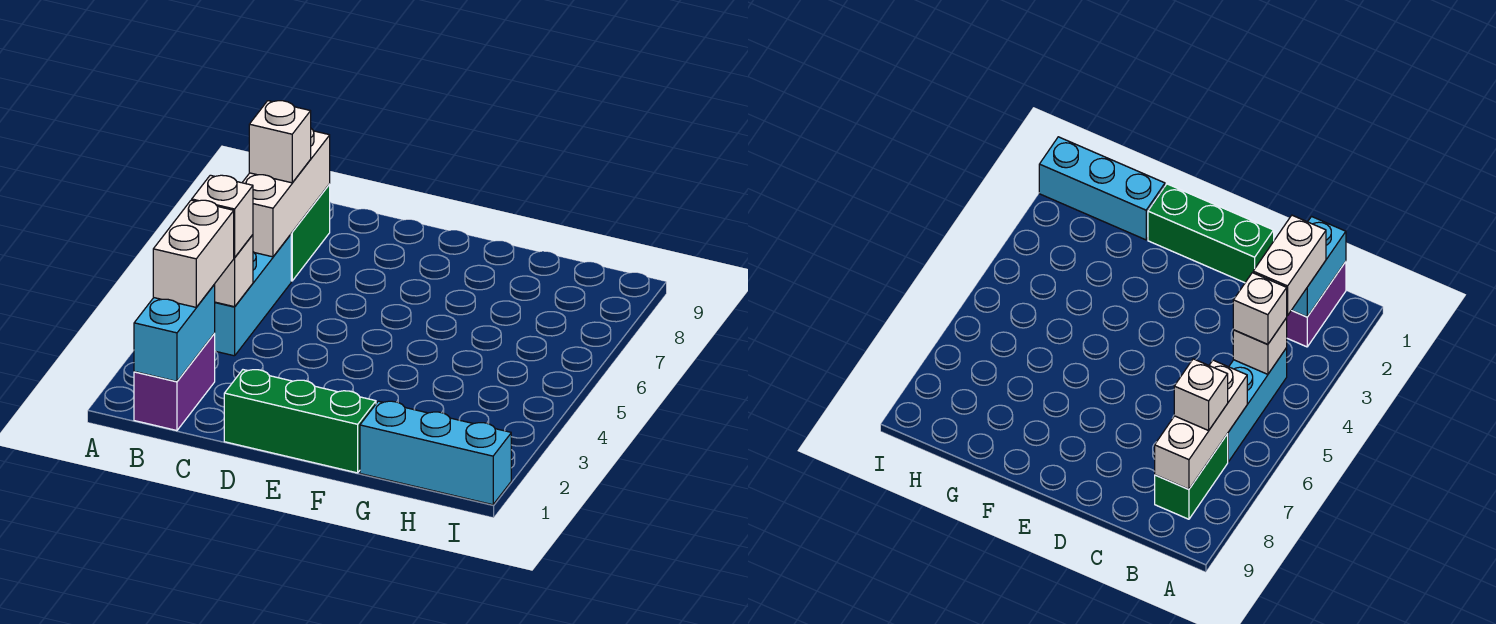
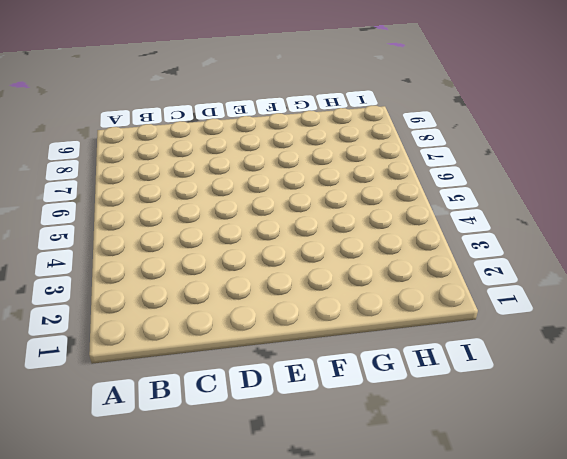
none -> purple 1x2 brick [134,334,215,431]
none -> cyan 1x3 brick [214,235,291,356]

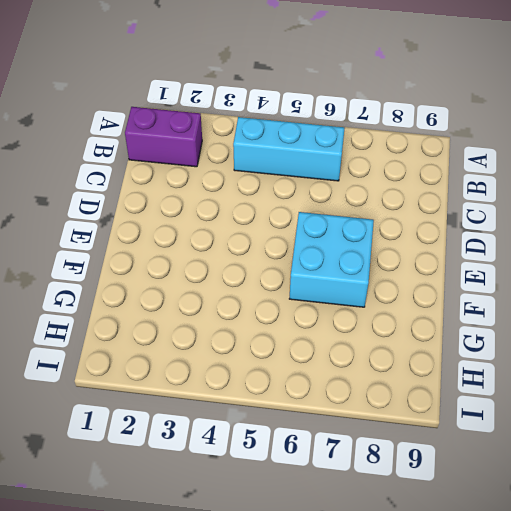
cyan 2x2 brick [289,212,374,307] -> none
none -> green 1x2 brick [291,184,330,281]
none -> green 1x3 brick [224,370,376,473]

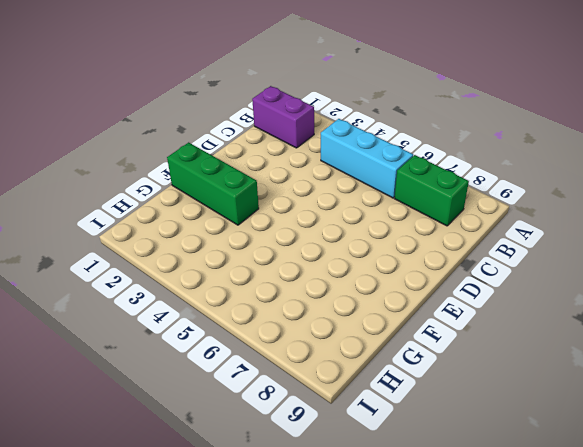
green 1x3 brick [167,142,259,225] -> green 1x3 brick turned to [224,370,376,473]
none -> cyan 1x3 brick [360,401,511,505]
none -> cyan 1x2 brick [134,285,215,381]

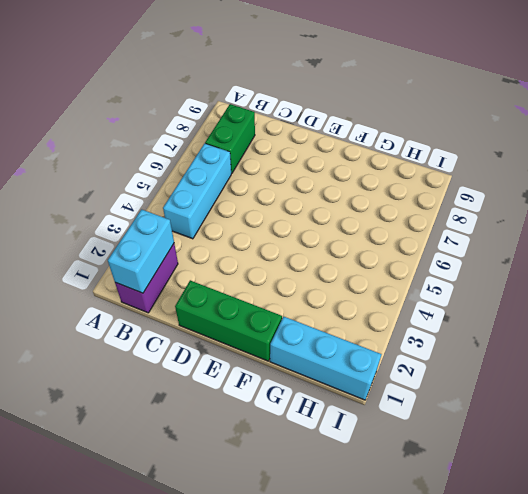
none -> white 1x1 brick [214,235,253,307]
none -> white 1x3 brick [242,129,330,257]

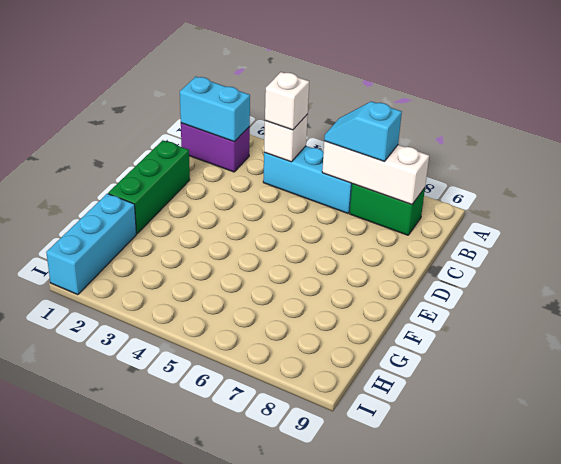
cyan 1x2 slope [324,101,402,161] -> white 1x1 brick [249,101,311,183]
none -> white 1x2 brick [153,200,234,307]

